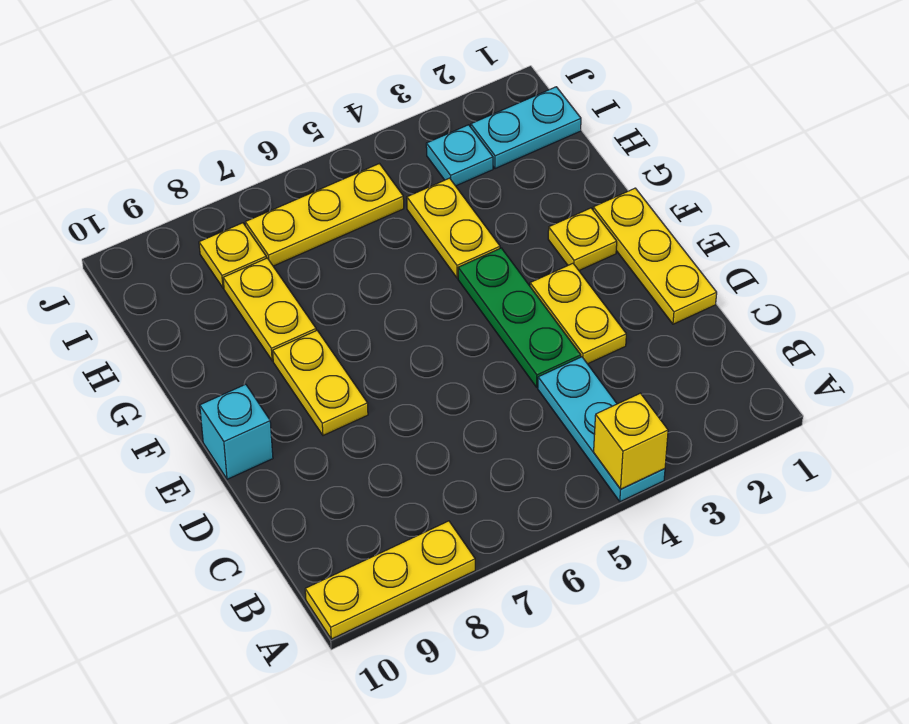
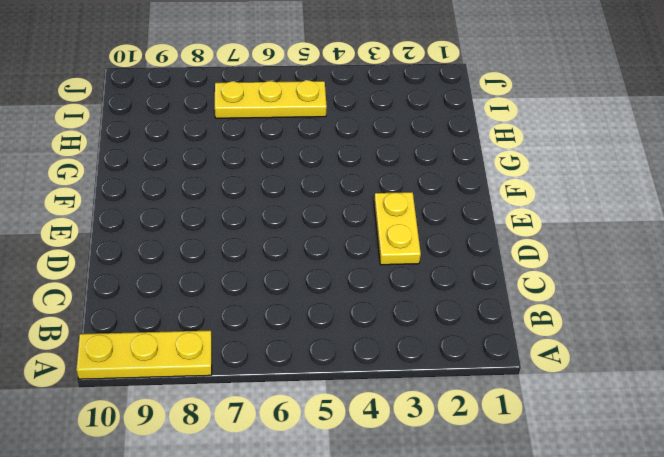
none -> cyan 1x3 plate [538,357,665,502]
none -> yellow 1x3 plate [593,188,717,324]
none -> green 1x3 plate [458,248,581,387]

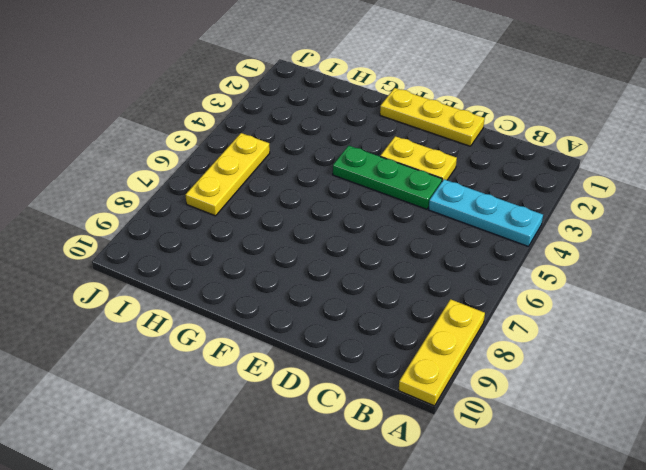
none -> yellow 1x2 plate [273,330,368,436]
none -> cyan 1x1 brick [200,384,273,479]
none -> yellow 1x1 plate [548,208,617,270]

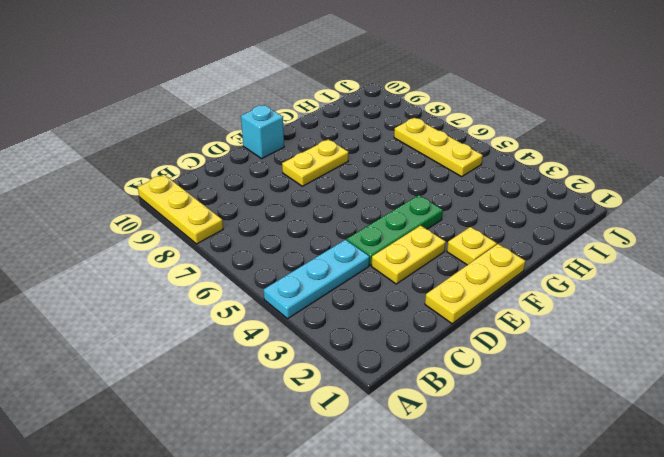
none -> yellow 1x2 plate [407,178,500,278]
none -> yellow 1x2 plate [223,258,316,361]
none -> cyan 1x2 plate [471,87,581,169]

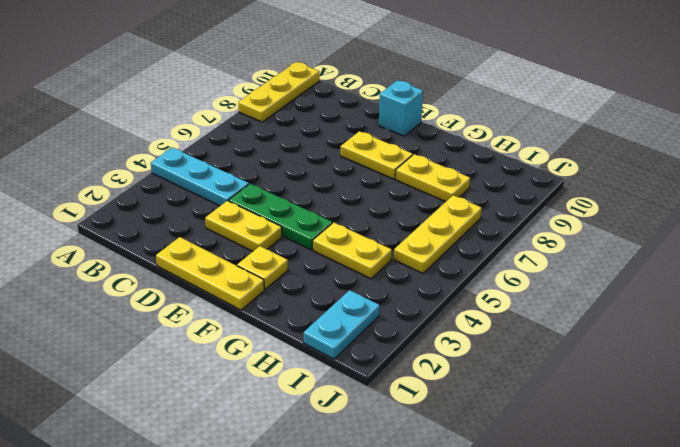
none -> cyan 1x1 plate [426,125,493,186]
none -> yellow 1x1 plate [199,223,266,288]
none -> yellow 1x1 brick [594,393,668,489]

